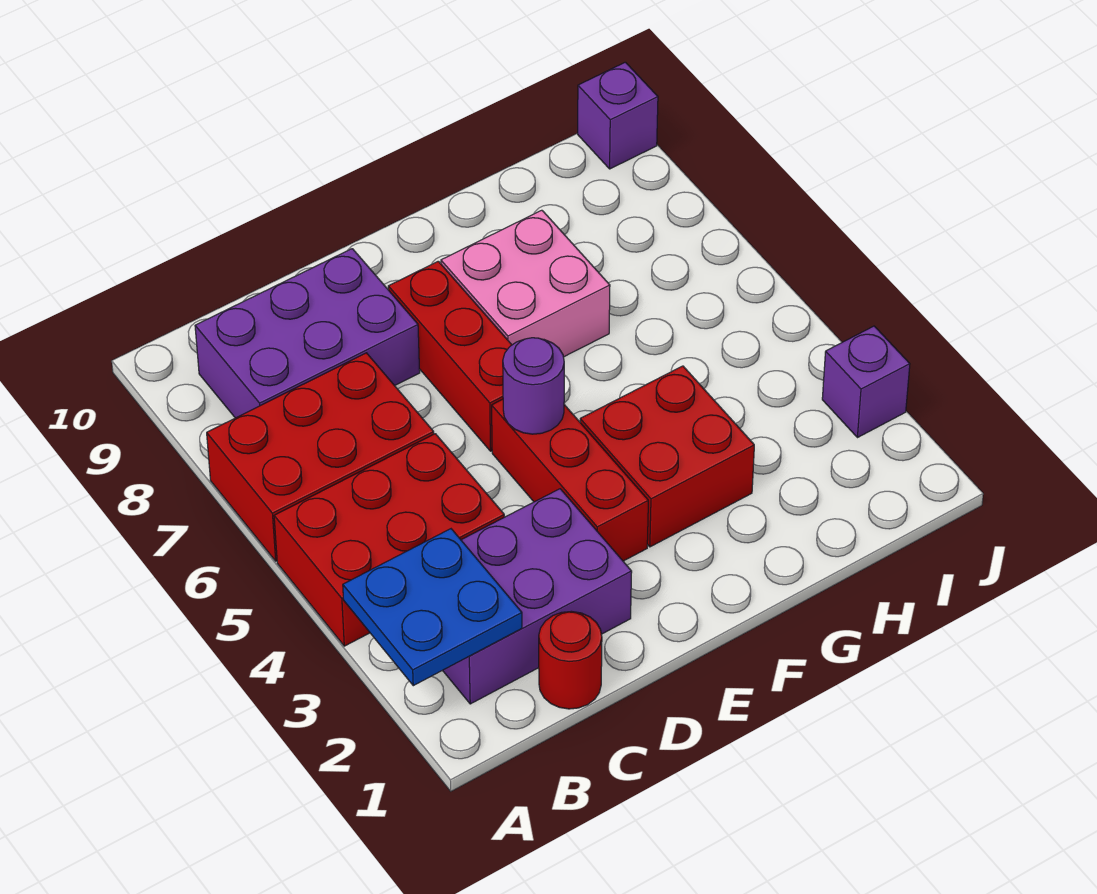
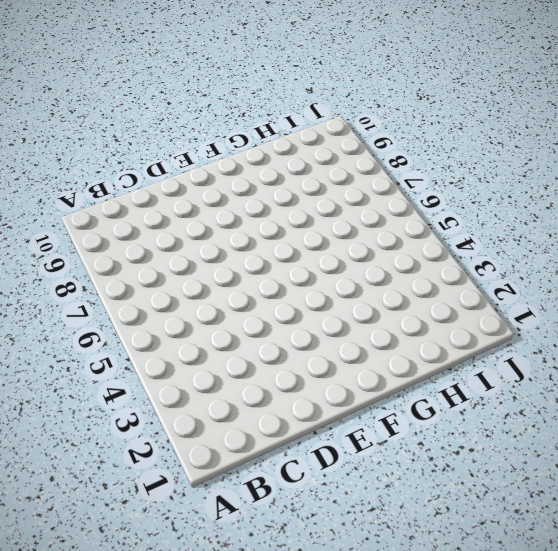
none -> red 2x3 brick [274,434,504,646]
none -> red 2x3 brick [207,353,434,561]
none -> purple 2x3 brick [443,489,632,704]

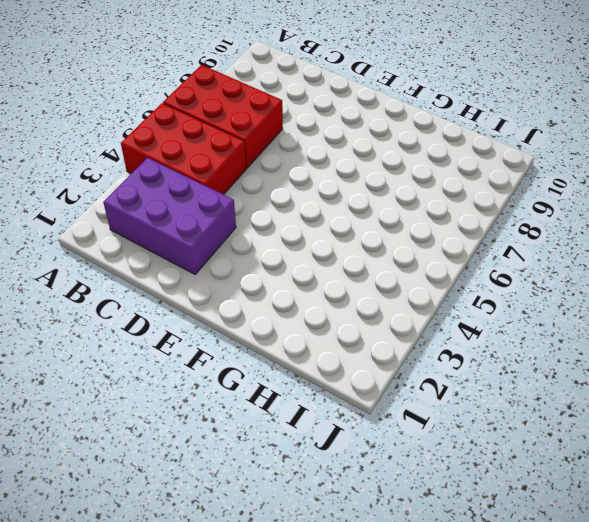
none -> purple 2x3 brick [195,249,420,418]
none -> red 1x1 round brick [539,611,602,709]
none -> red 1x3 brick [492,399,648,561]

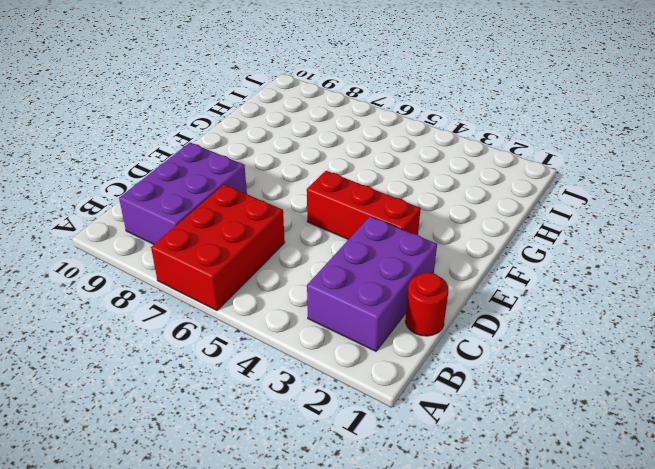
none -> red 2x3 brick [274,434,504,646]
none -> red 1x3 brick [388,261,512,451]
none -> red 2x2 brick [580,366,754,547]

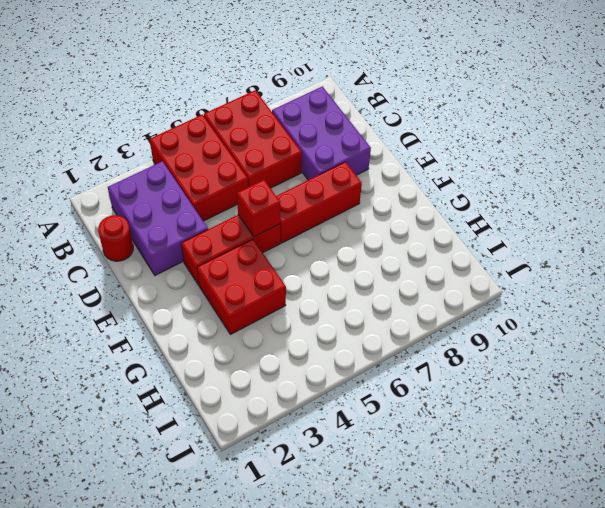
red 1x1 brick [237,180,280,236] -> purple 1x1 round brick [503,338,564,434]
none -> pink 2x2 brick [441,210,610,357]
none -> purple 1x1 brick [822,326,910,438]
none -> purple 1x1 brick [578,62,658,169]

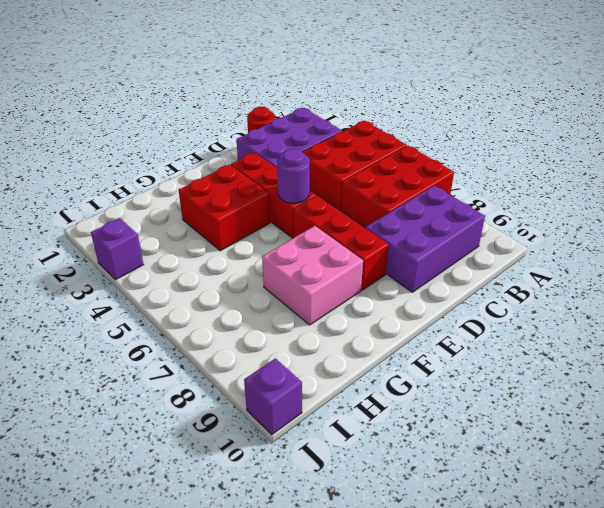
none -> blue 2x2 plate [343,529,522,686]

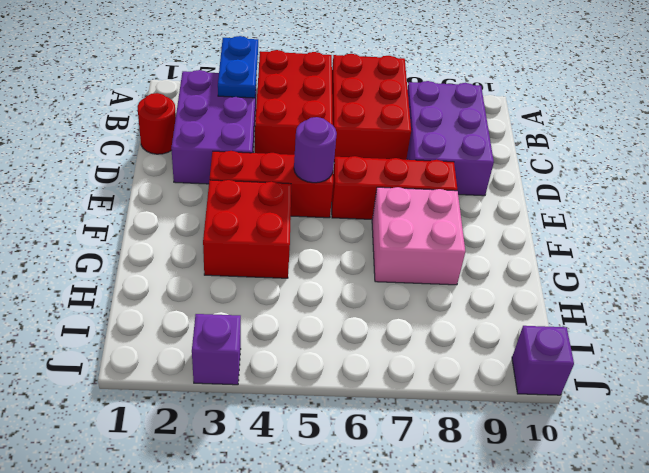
blue 1x2 plate [218,36,258,98] -> blue 2x2 plate [343,529,522,686]

